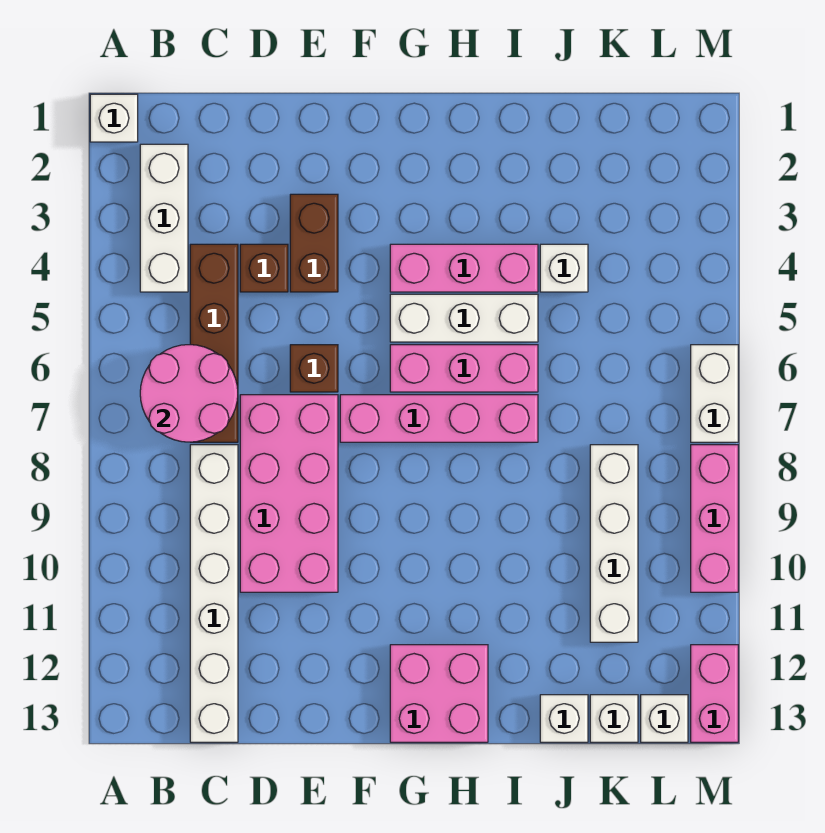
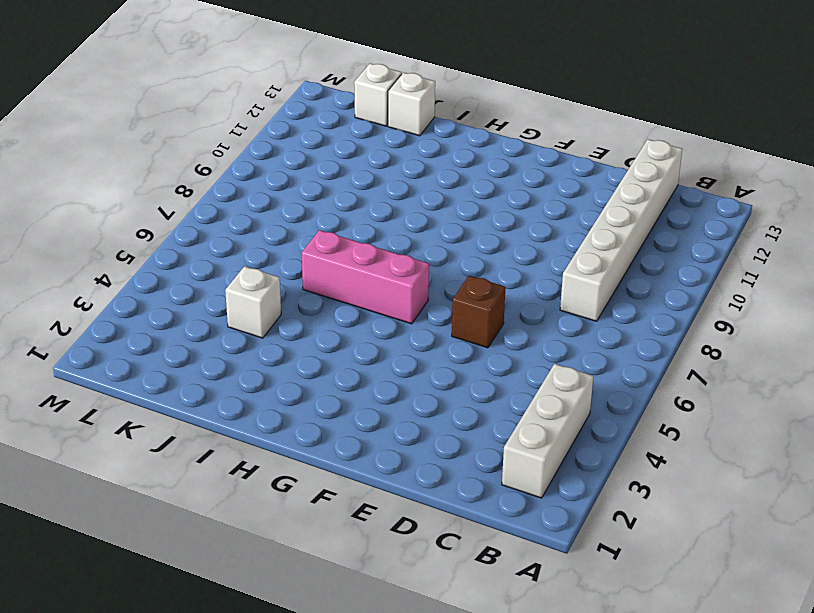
none -> white 1x1 brick [90,94,138,142]
none -> brown 1x4 brick [190,244,238,442]
none -> brown 1x1 brick [240,244,288,292]

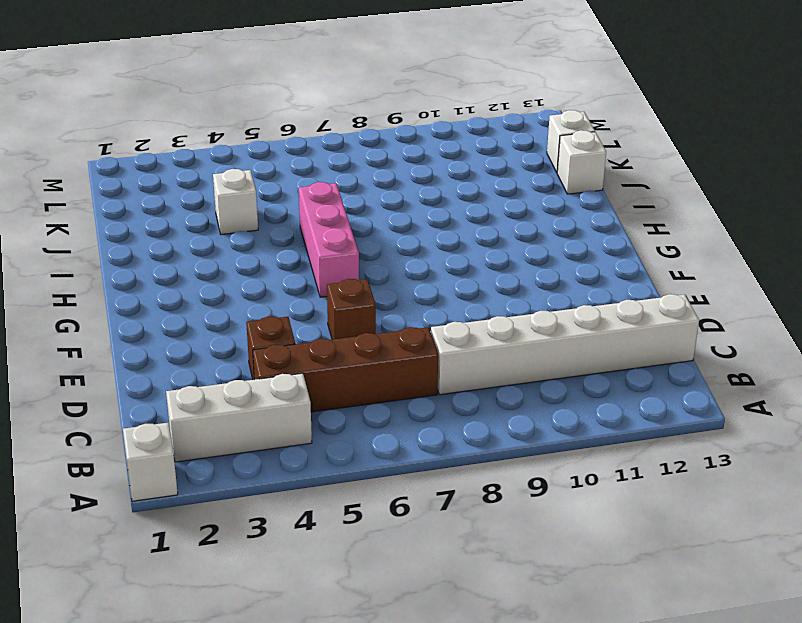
none -> pink 2x4 brick [240,395,338,592]
none -> brown 1x2 brick [290,194,338,292]
none -> pink 1x4 brick [340,395,538,442]

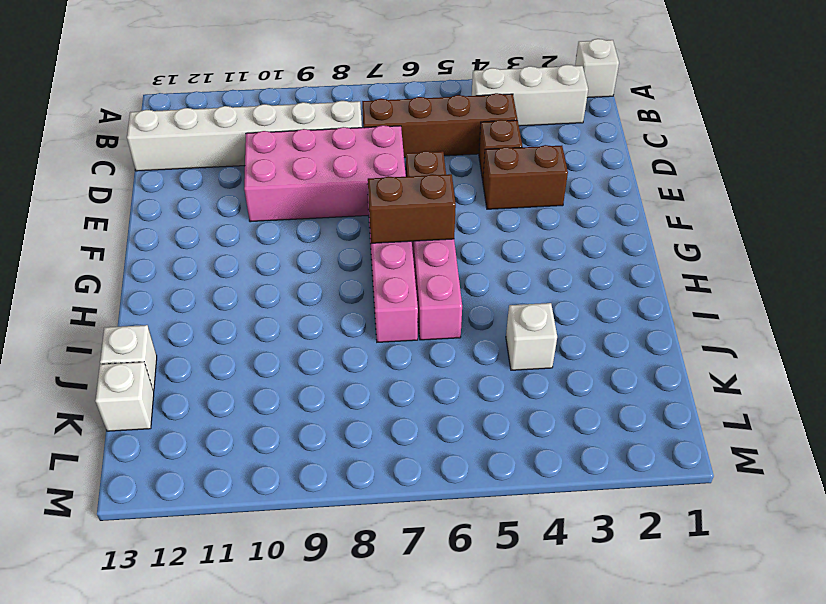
brown 1x2 brick [368,174,456,243] -> none
none -> pink 1x3 brick [390,244,538,292]
none -> white 1x3 brick [390,294,538,342]
none -> pink 2x2 brick [390,645,488,742]

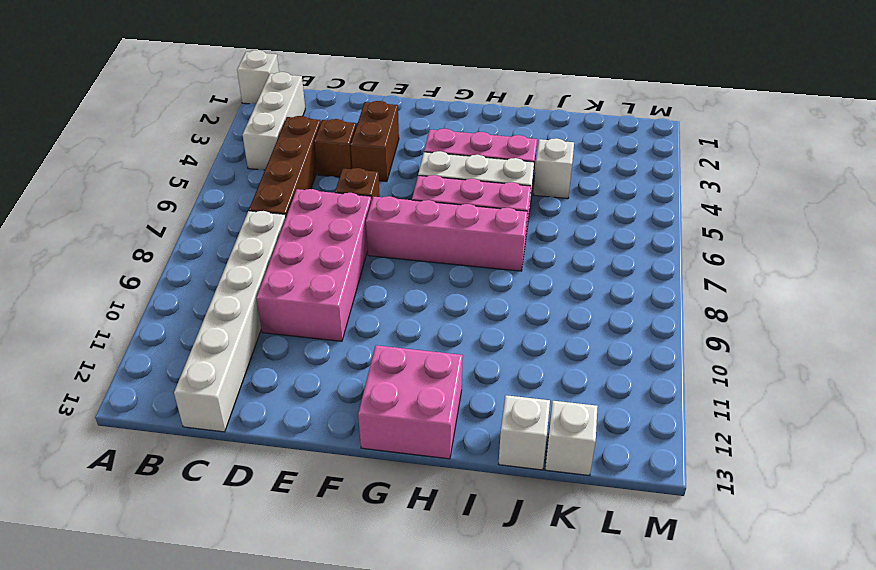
none -> white 1x4 brick [590,445,638,642]
none -> white 1x1 brick [641,695,688,742]
none -> white 1x2 brick [691,345,738,442]

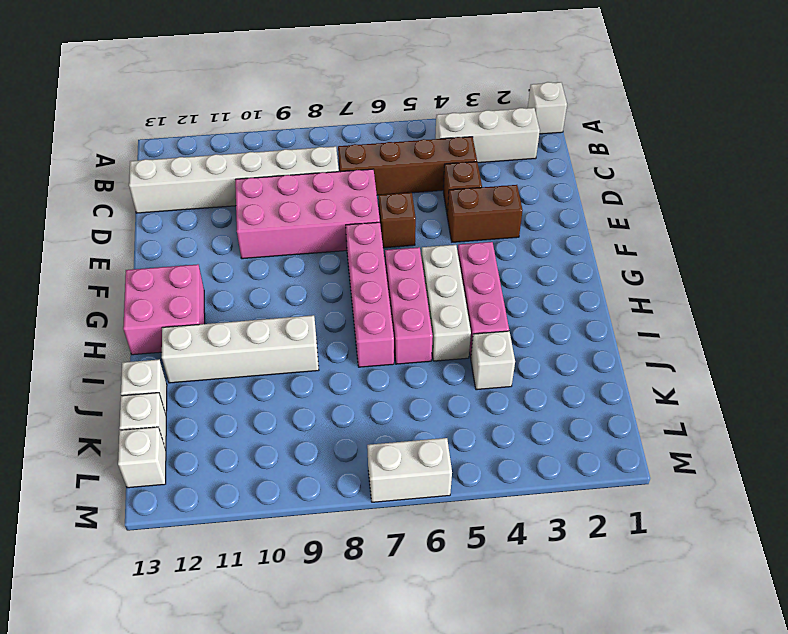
white 1x4 brick [162,315,319,383] -> white 1x4 brick moved to [590,445,638,642]
none -> pink 1x3 brick [691,445,738,592]
none -> pink 1x2 brick [691,645,738,742]
none -> pink 2x2 round brick [140,345,238,442]

